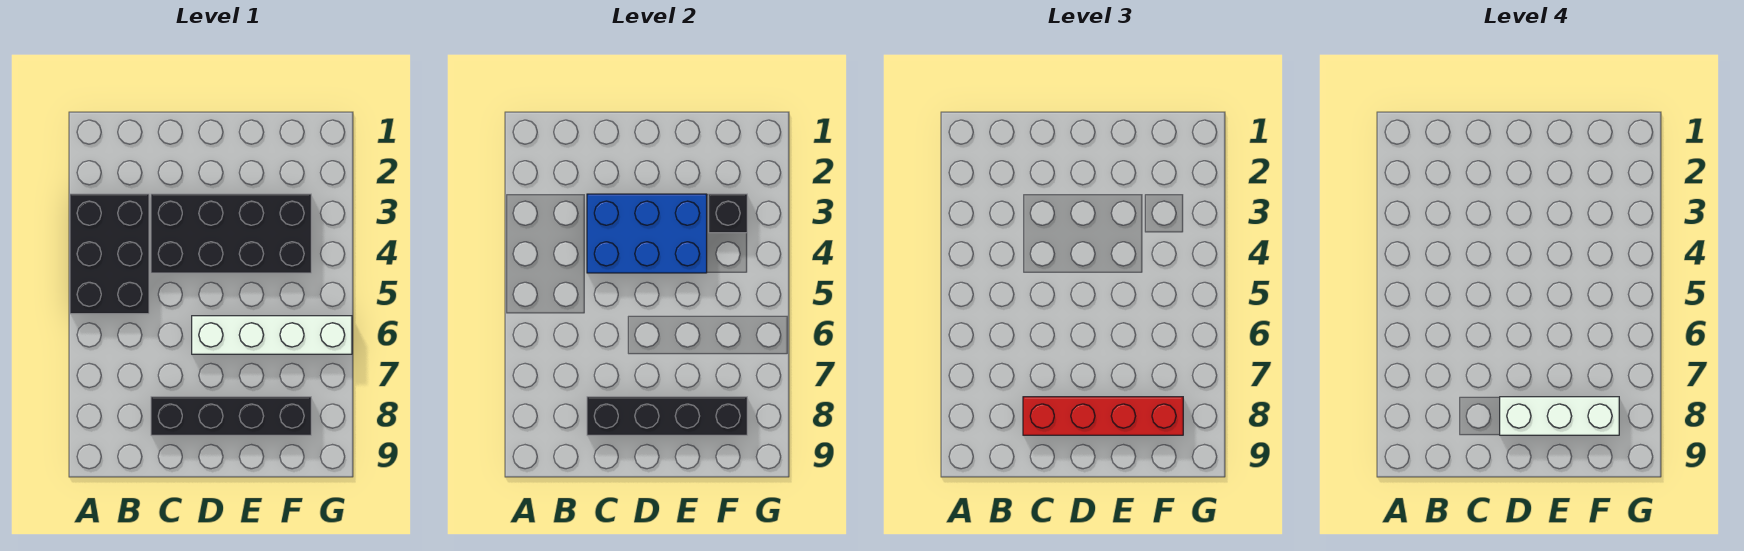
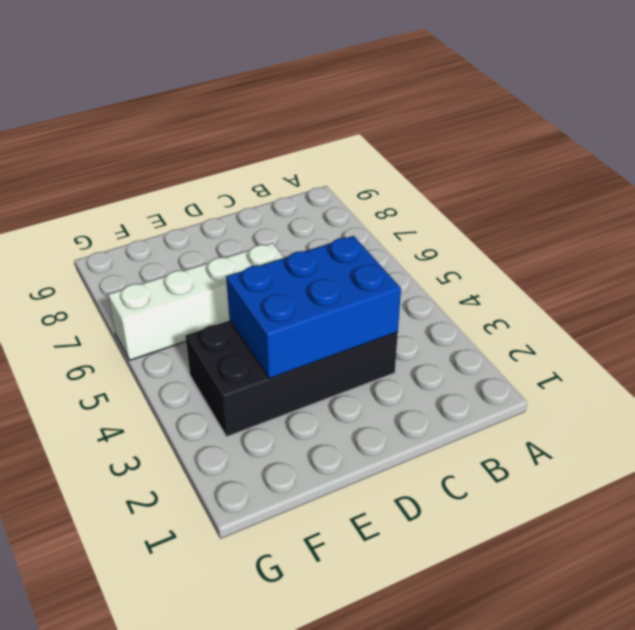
none -> black 2x3 brick [70,194,149,314]
none -> black 1x4 brick [151,397,311,435]

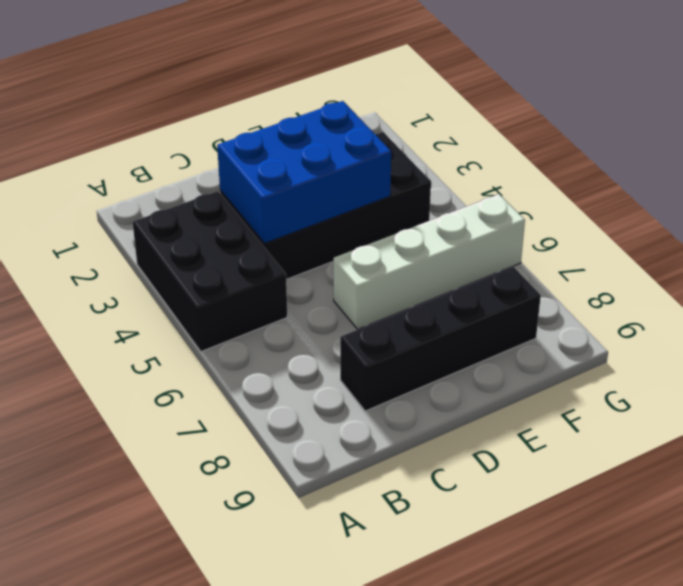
none -> black 1x4 brick [587,397,747,435]
none -> black 1x1 brick [709,194,747,233]

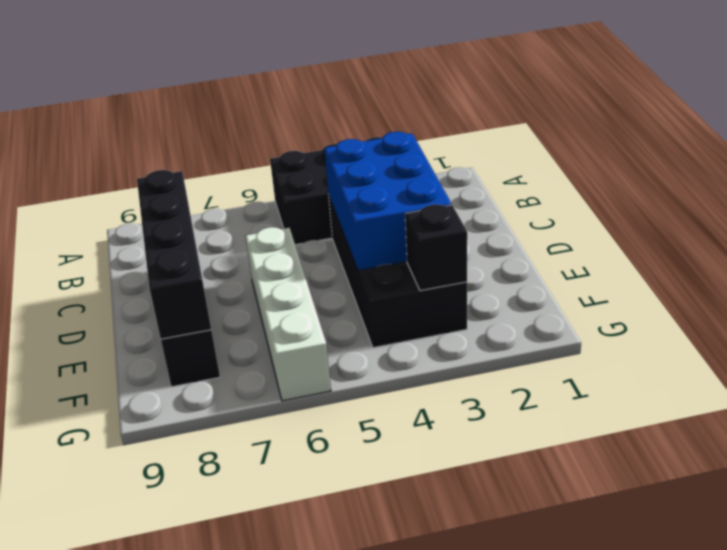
none -> red 1x4 brick [1023,397,1183,435]
none -> white 1x3 brick [1500,397,1619,435]

